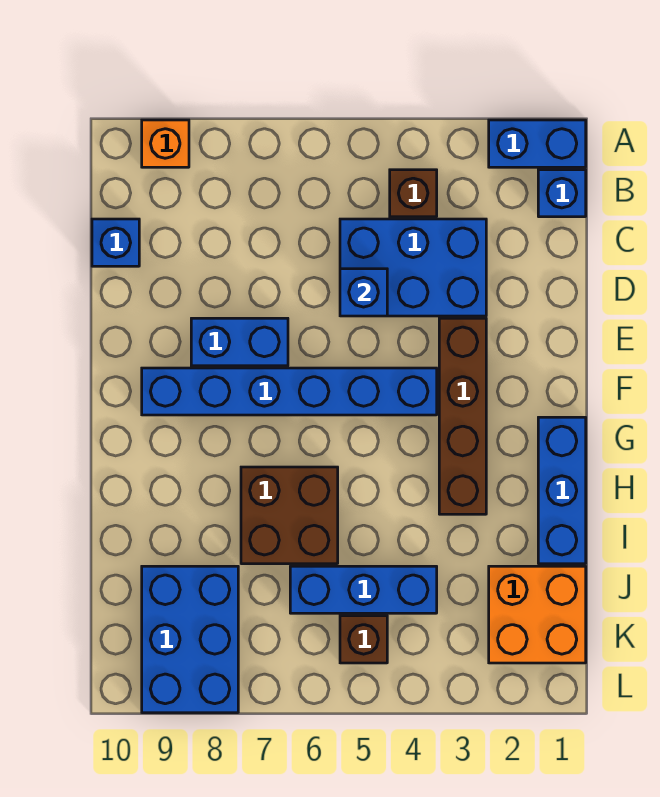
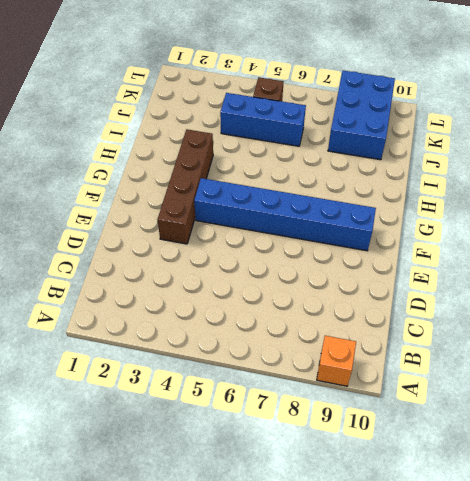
none -> blue 1x2 brick [489,120,586,167]
none -> blue 1x1 brick [538,170,586,217]
none -> brown 1x1 brick [390,170,437,217]

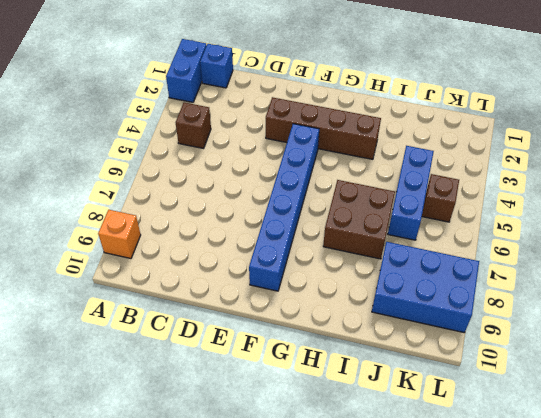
none -> blue 2x3 brick [340,219,486,316]
none -> blue 1x1 brick [92,219,139,266]
none -> blue 1x2 brick [191,318,288,366]

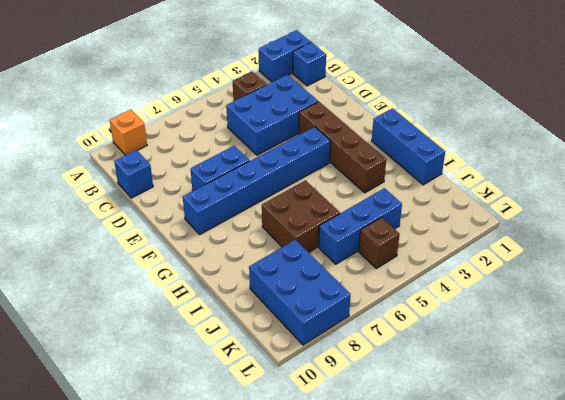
none -> orange 2x2 brick [489,566,586,663]
none -> blue 1x1 brick [340,269,387,316]

